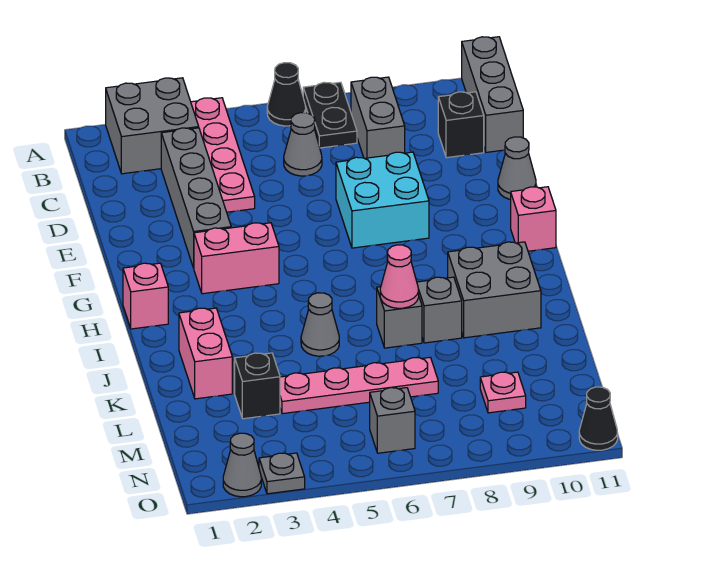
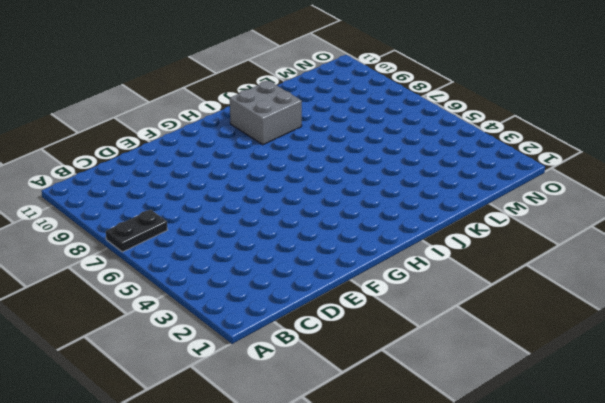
none -> grey 2x2 brick [106,78,199,174]
none -> pink 1x4 plate [191,98,255,212]
none -> black 1x1 cone [267,63,306,126]

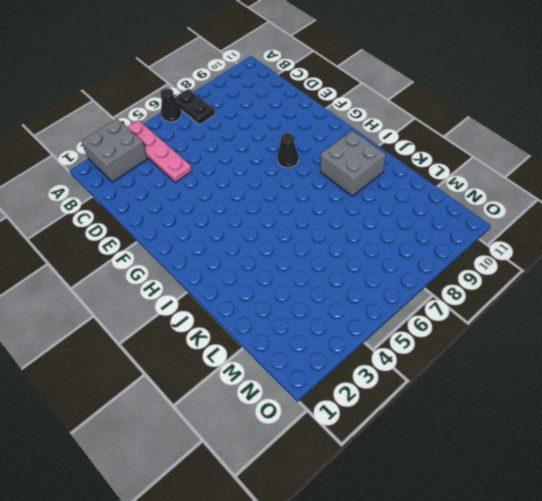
black 1x1 cone [277,133,299,168] -> black 1x1 cone moved to [579,387,618,450]
none -> grey 1x3 brick [462,37,523,152]
none -> grey 1x2 brick [351,77,405,158]
none -> grey 1x4 brick [161,128,231,268]

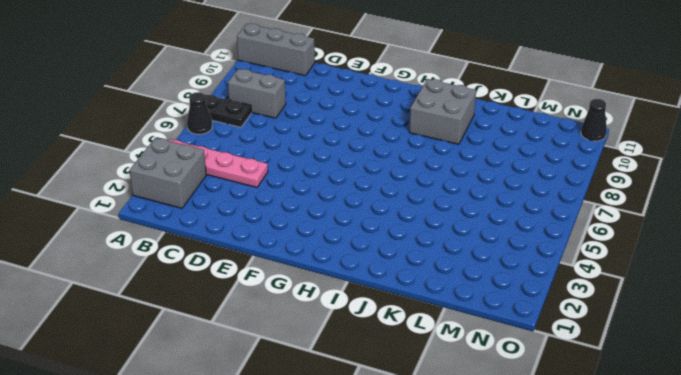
none -> grey 1x4 brick [161,128,231,268]
none -> grey 1x1 cone [284,113,322,176]
none -> black 1x1 brick [438,92,484,158]

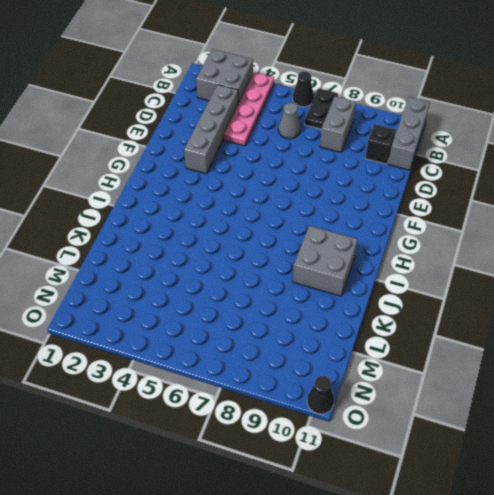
none -> cyan 2x2 brick [336,152,429,248]
none -> grey 1x1 cone [498,137,536,200]
none -> pink 1x2 brick [194,223,279,294]

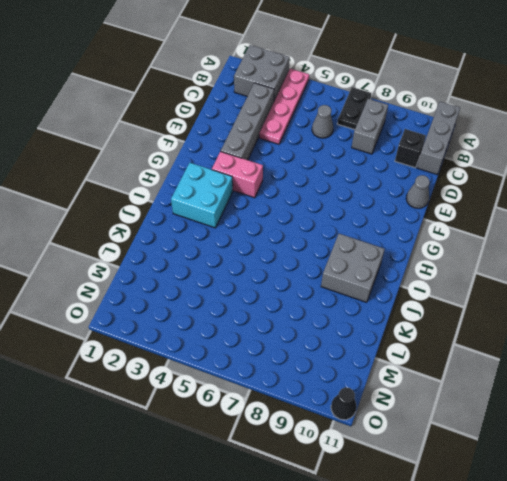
cyan 2x2 brick [171,163,233,228] -> cyan 2x2 brick moved to [336,152,429,248]
none -> black 1x1 cone [267,63,306,126]
none -> pink 1x1 brick [511,187,556,251]
none -> pink 1x1 brick [123,263,168,329]

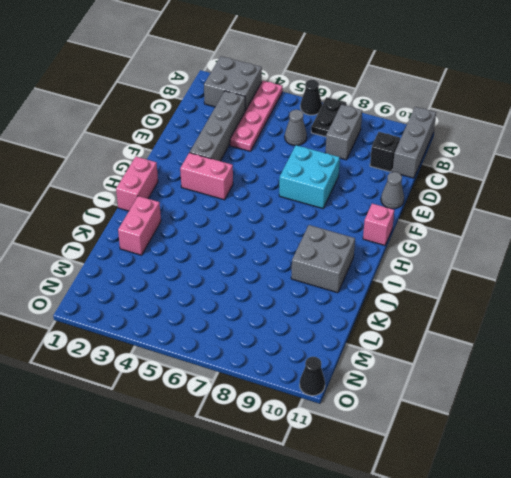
pink 1x2 brick [116,157,158,211] -> pink 1x1 brick [123,263,168,329]
none -> grey 1x1 cone [301,293,339,356]
none -> grey 1x1 brick [377,287,422,348]
none -> grey 1x1 brick [417,277,462,343]

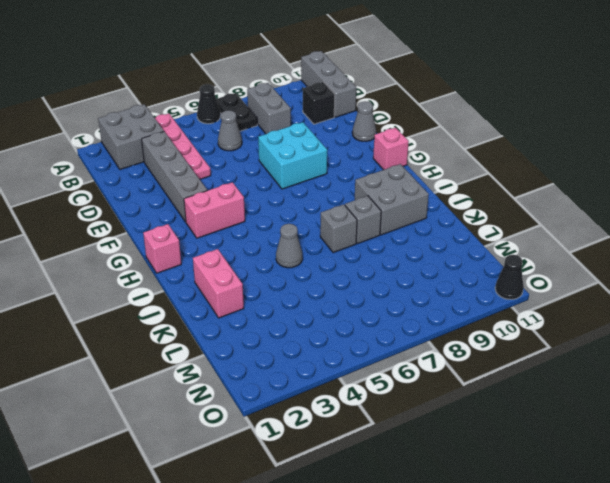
none -> black 1x1 brick [235,353,280,419]
none -> pink 1x4 plate [280,358,438,414]
none -> pink 1x1 plate [480,372,526,413]

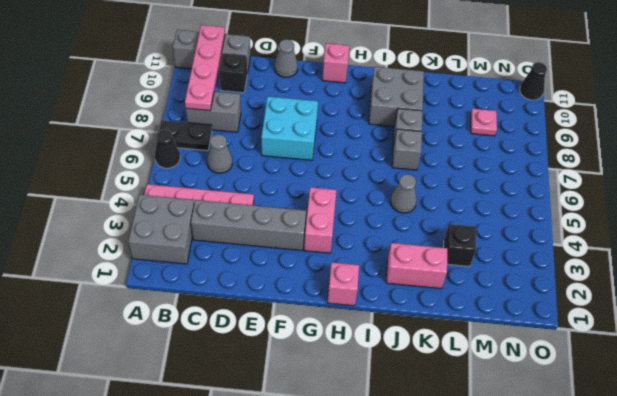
pink 1x4 plate [185,25,225,111] -> pink 1x4 plate moved to [280,358,438,414]
none -> grey 1x1 brick [370,388,415,453]
none -> grey 1x1 cone [223,433,261,497]
none -> grey 1x1 plate [259,453,305,494]

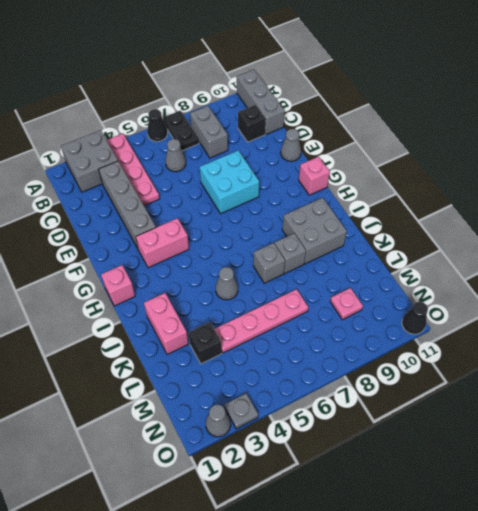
none -> grey 1x1 brick [370,388,415,453]
none -> pink 1x1 cone [380,245,419,308]

